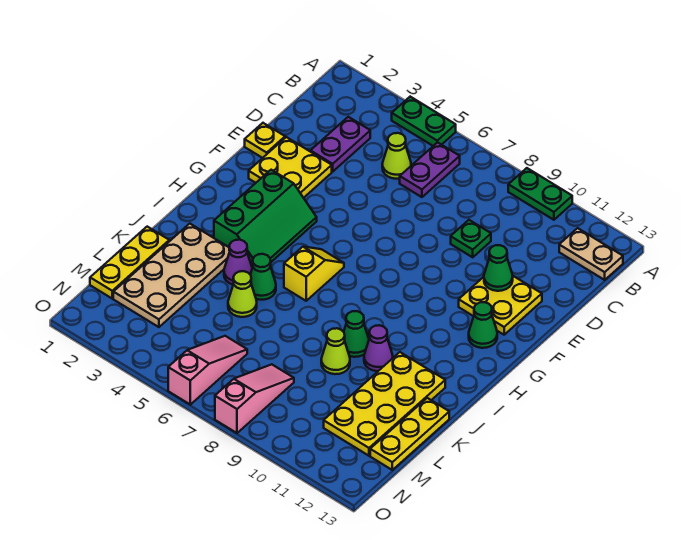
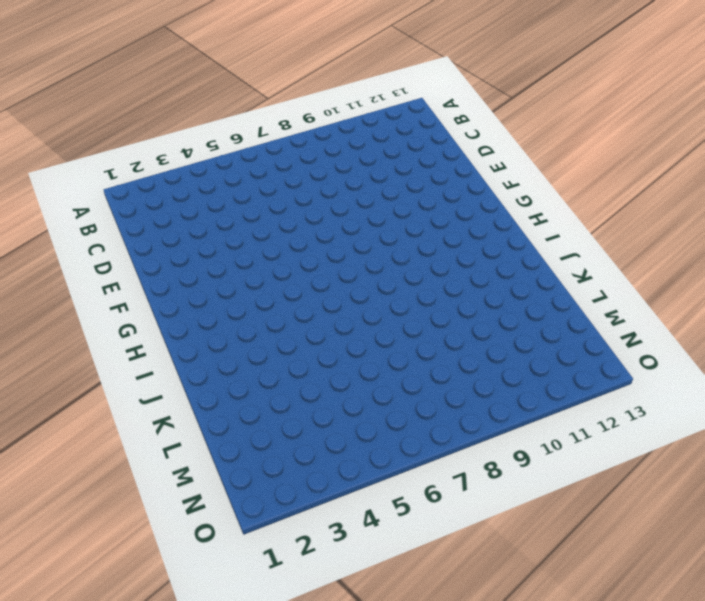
none -> green 1x2 plate [392,97,456,146]
none -> green 1x2 plate [508,168,572,220]
none -> purple 1x2 plate [400,142,460,197]

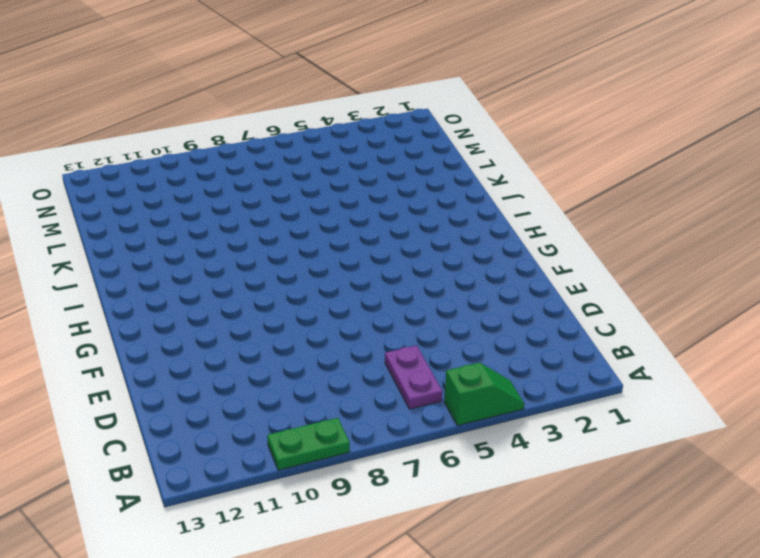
green 1x2 slope [444,362,524,426] -> green 1x2 plate [392,97,456,146]
none -> tan 1x2 plate [559,228,623,280]
none -> purple 1x2 plate [311,117,370,172]
none -> lime 1x1 cone [382,133,411,179]

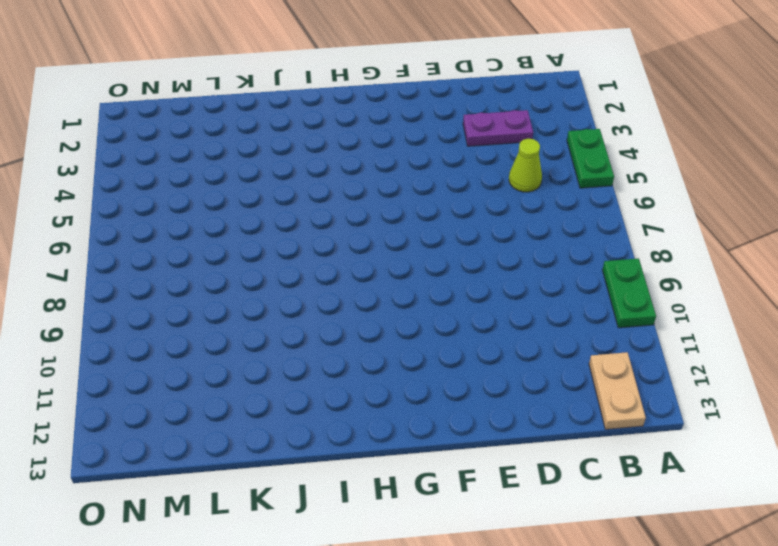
none -> purple 1x2 plate [400,142,460,197]
none -> green 1x1 plate [451,220,491,257]
none -> yellow 1x1 plate [245,123,285,158]

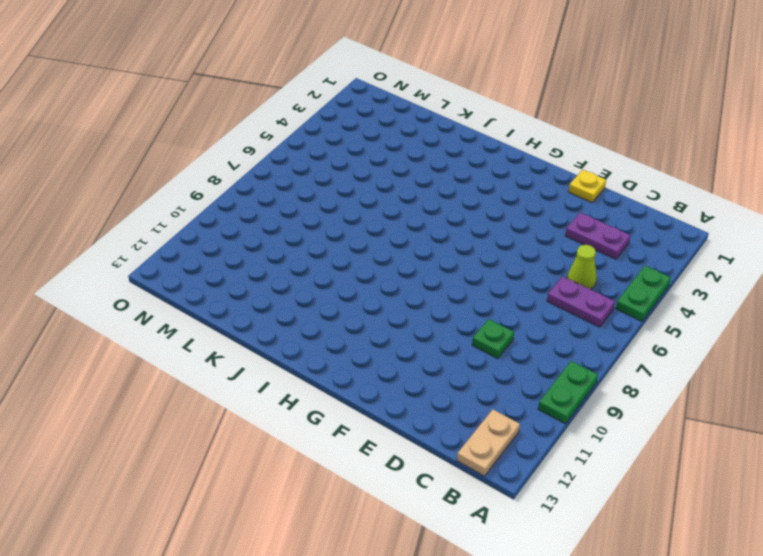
none -> yellow 2x2 plate [249,137,332,198]
none -> yellow 2x2 plate [459,275,542,335]
none -> green 2x3 slope [214,170,317,268]

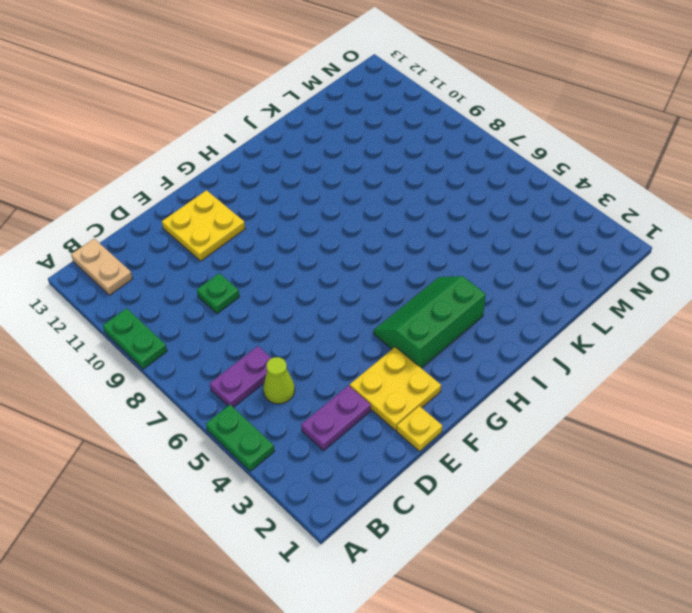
none -> green 1x1 cone [469,302,497,348]
none -> yellow 1x2 slope [284,247,344,301]
none -> tan 2x4 plate [113,224,230,327]

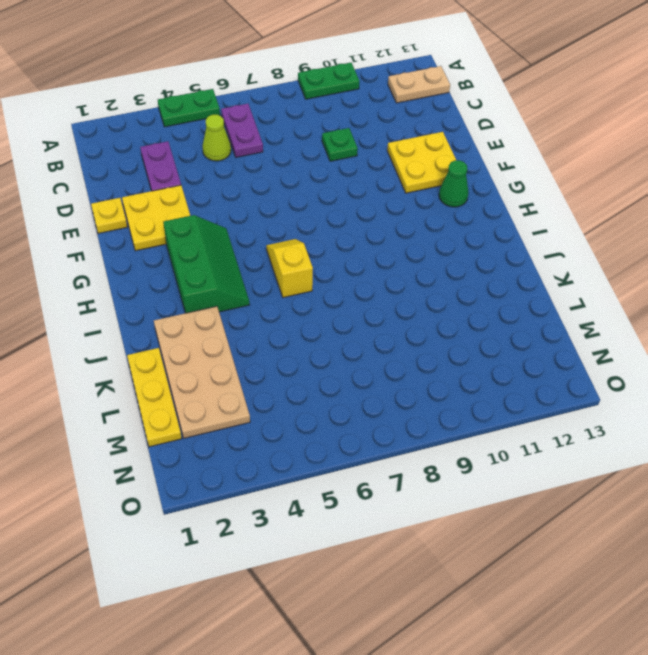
none -> purple 1x1 cone [224,240,252,285]
none -> green 1x1 cone [250,254,276,300]
none -> green 1x1 cone [344,311,369,357]

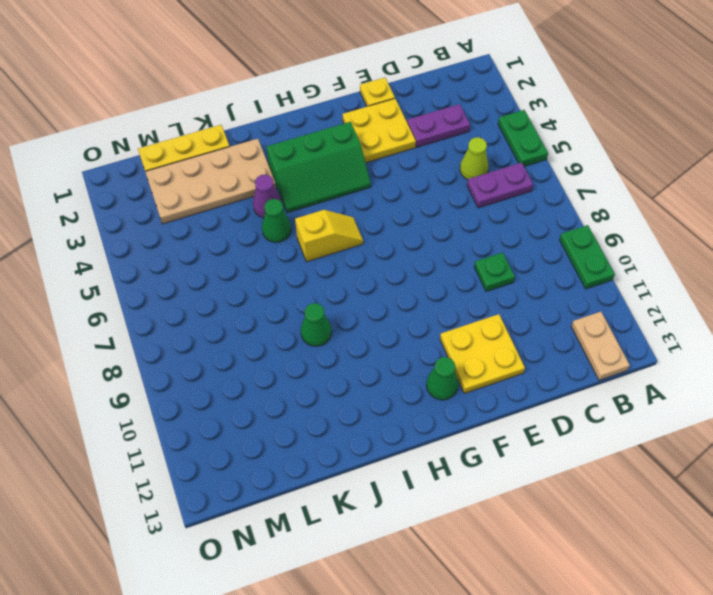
none -> purple 1x1 cone [364,325,393,371]
none -> yellow 2x4 plate [324,352,445,456]
none -> lime 1x1 cone [228,271,257,317]

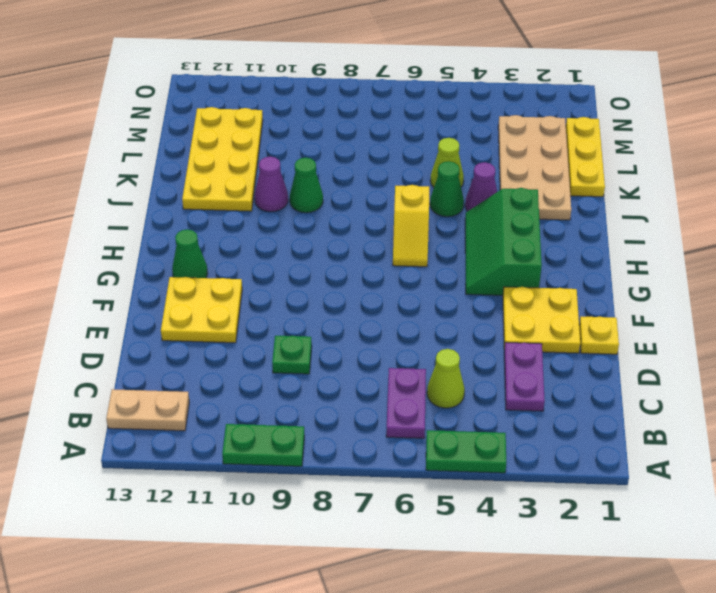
none -> lime 1x1 cone [321,328,350,374]
none -> yellow 1x3 plate [370,398,449,470]
none -> pink 1x3 slope [168,336,247,404]

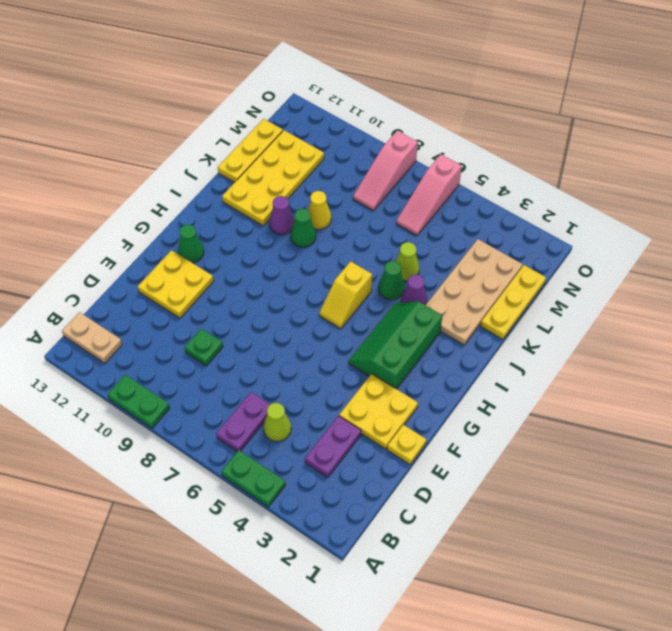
yellow 1x1 cone [308,191,331,229] -> lime 1x1 cone [321,328,350,374]
none -> green 1x1 cone [484,245,513,291]

